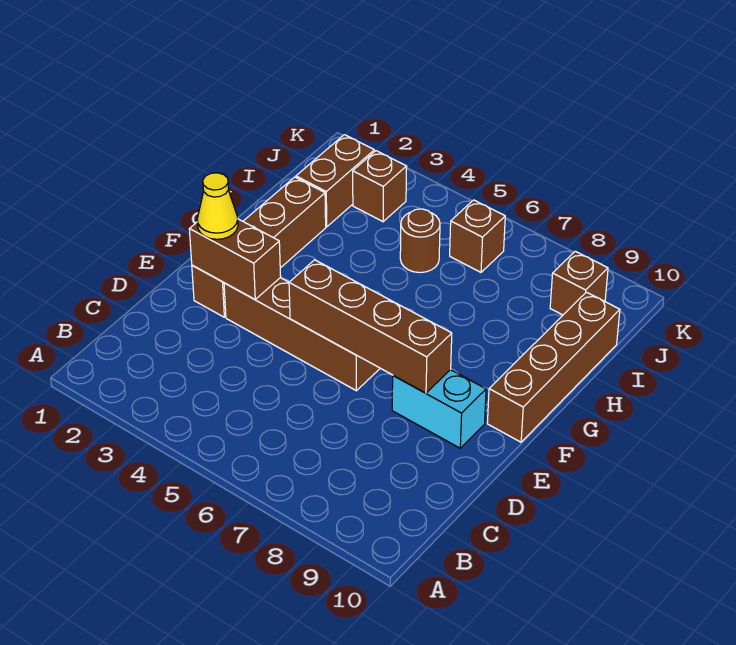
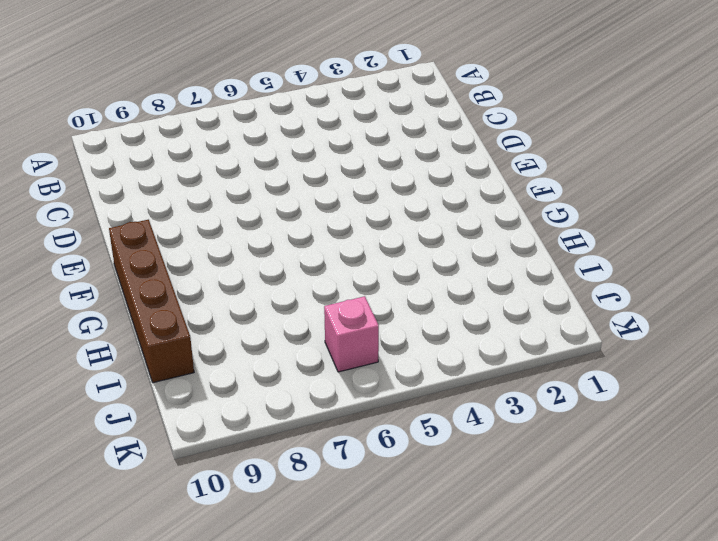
pink 1x1 brick [324,296,379,372] -> brown 1x1 brick [450,200,505,272]
none -> brown 1x4 brick [192,177,326,317]
none -> brown 1x4 brick [224,278,380,391]
none -> cyan 1x2 brick [392,370,486,448]

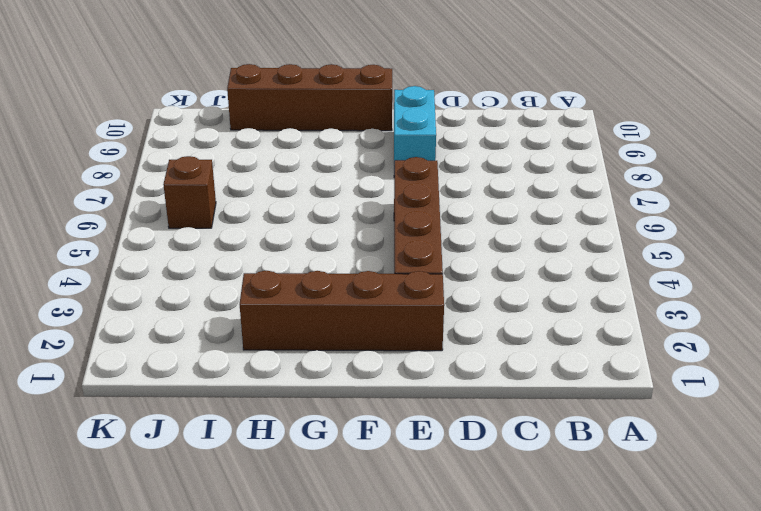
none -> brown 1x2 brick [296,135,374,227]
none -> brown 1x1 round brick [400,209,440,273]
none -> brown 1x1 brick [353,151,407,222]

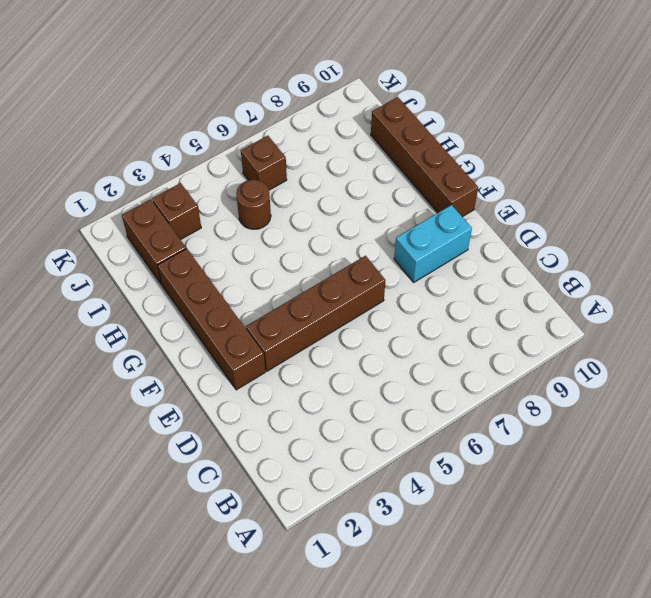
none -> brown 1x1 brick [550,251,608,315]
none -> brown 1x2 brick [189,219,281,299]
none -> brown 1x4 brick [289,260,452,393]

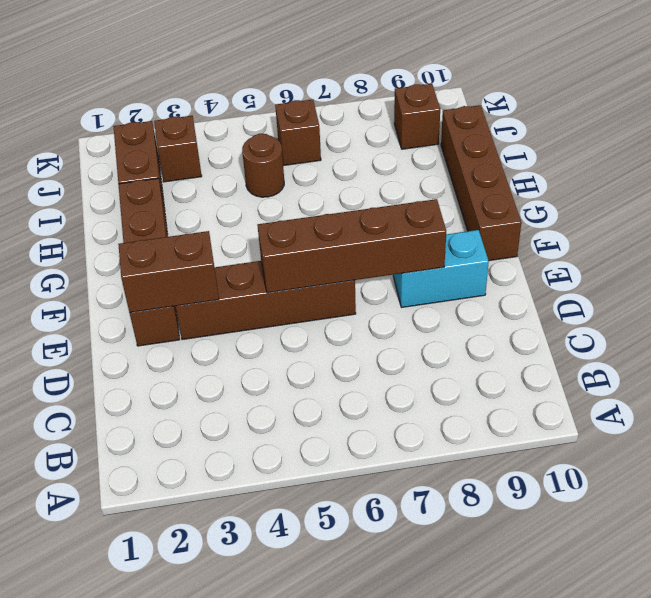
none -> yellow 1x1 cone [197,173,238,239]

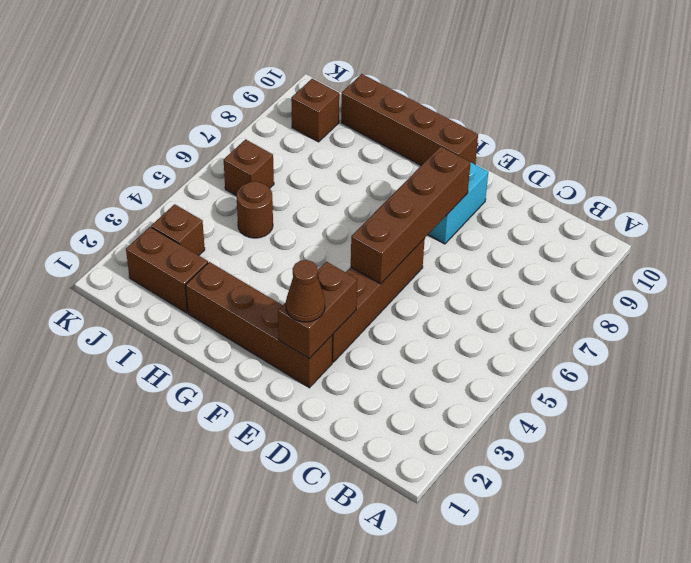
brown 1x1 cone [286,260,325,322] -> yellow 1x1 cone [197,173,238,239]

